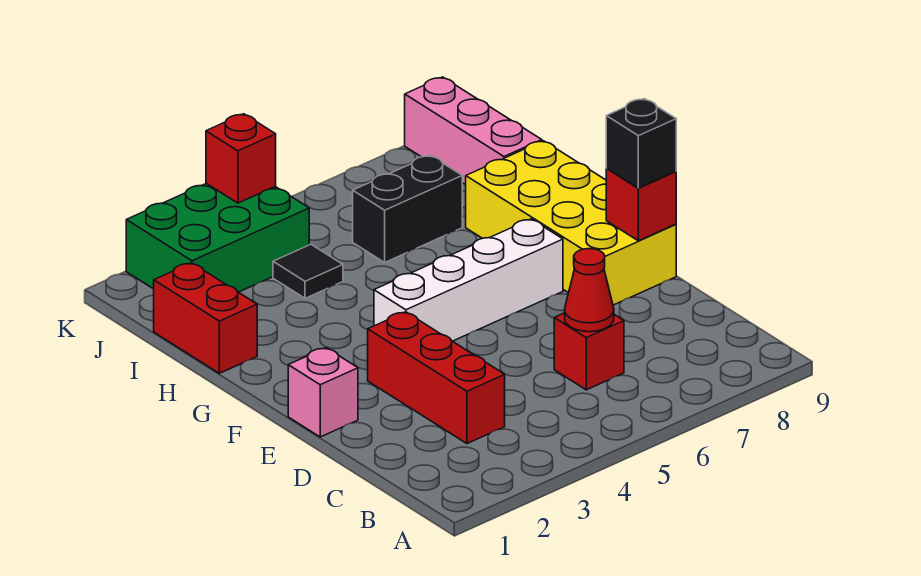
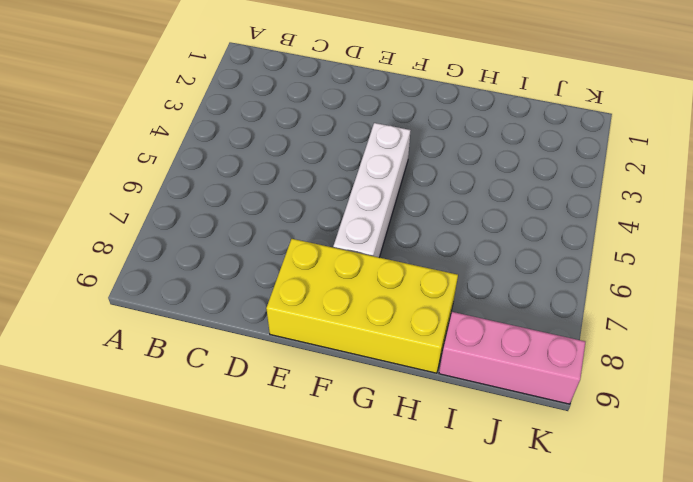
none -> red 1x3 brick [368,312,505,444]
none -> red 1x1 brick [554,313,624,390]
none -> pink 1x1 brick [288,348,358,437]

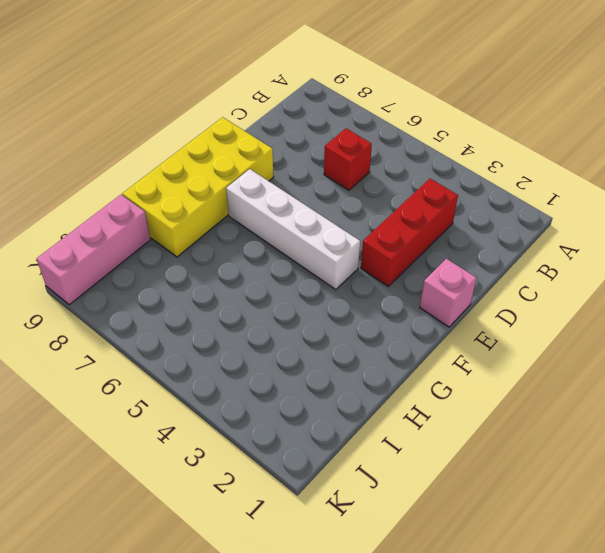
none -> red 1x2 brick [154,263,257,373]
none -> black 1x1 tile [273,244,343,298]
none -> black 1x2 brick [353,155,462,262]

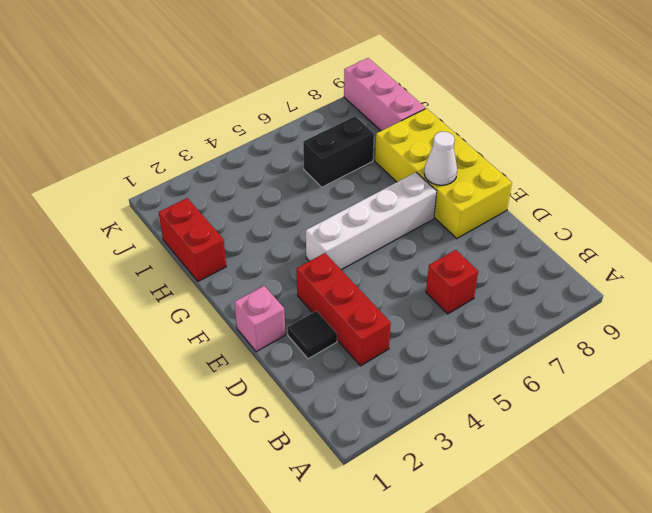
black 1x1 tile [288,311,337,359] -> black 1x1 tile moved to [273,244,343,298]
white 1x1 cone [424,132,457,185] -> none
none -> green 2x3 brick [126,183,309,292]
none -> red 1x1 cone [565,249,614,332]
none -> red 1x1 brick [606,169,676,241]

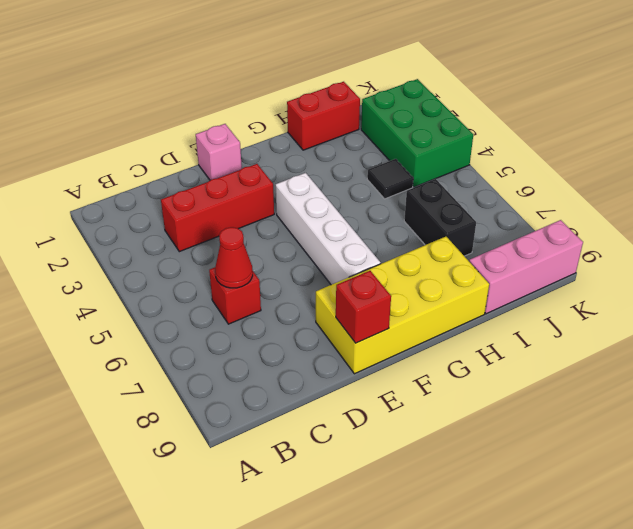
none -> red 1x1 brick [206,114,276,203]
none -> black 1x1 brick [606,99,676,188]

